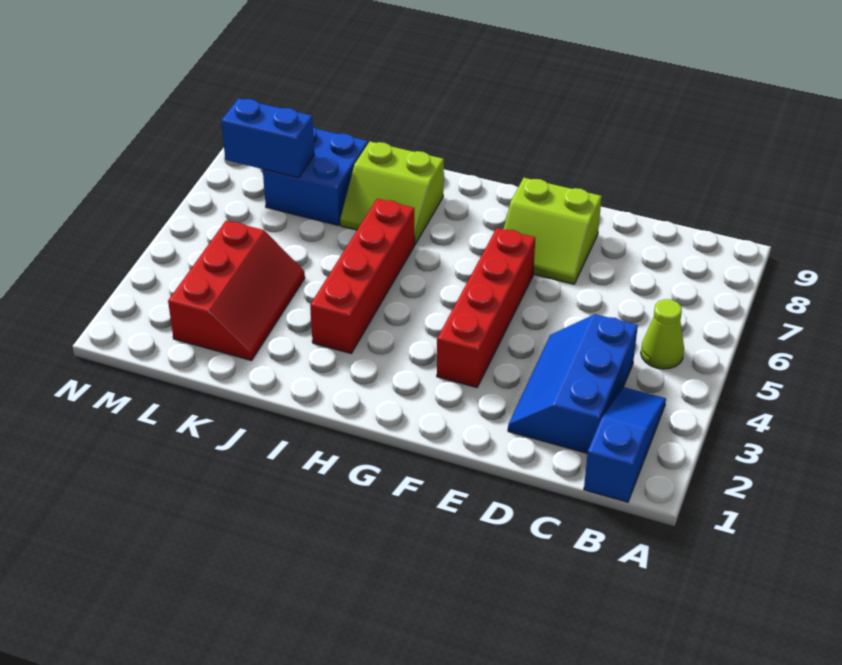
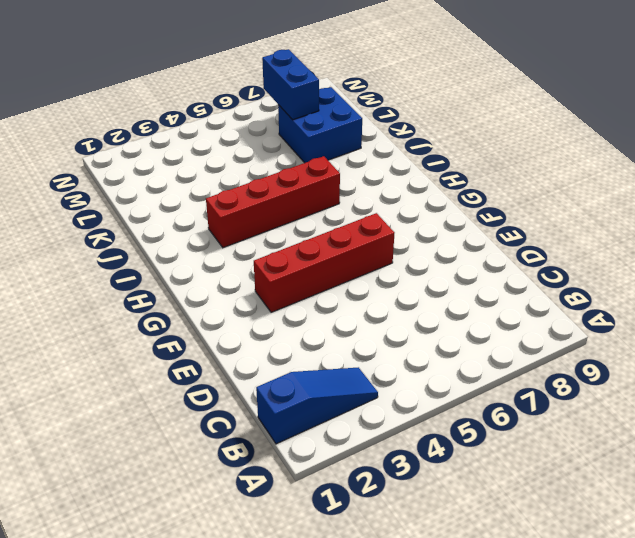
none -> lime 1x1 cone [641,299,684,369]
none -> blue 2x3 slope [508,314,638,453]

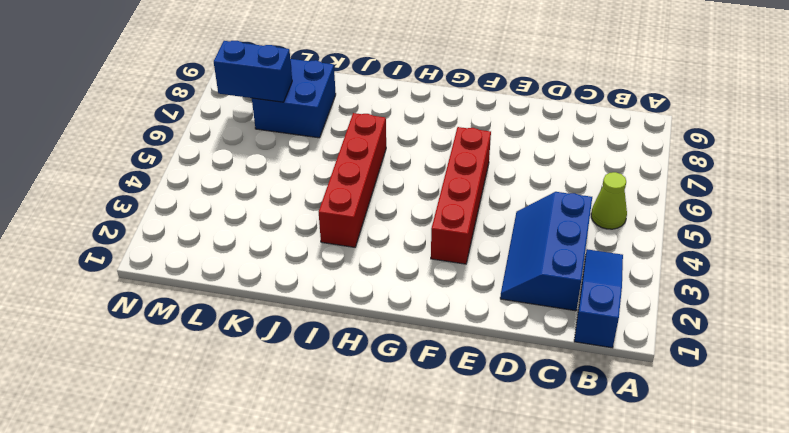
none -> lime 2x2 slope [504,178,602,284]
none -> lime 2x2 slope [340,142,444,244]

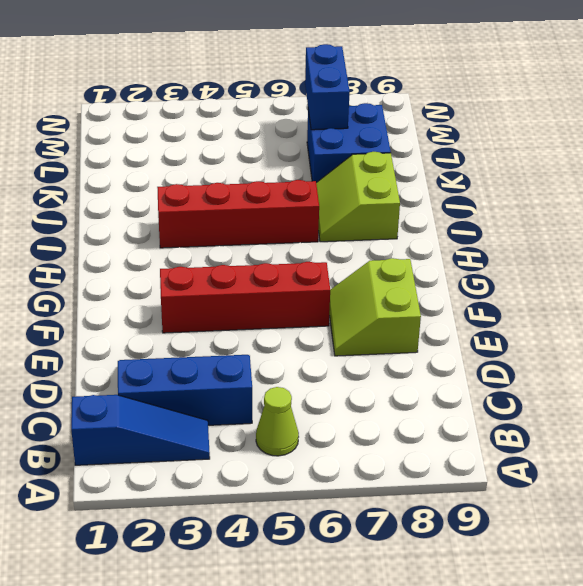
none -> red 2x3 slope [168,221,305,360]

